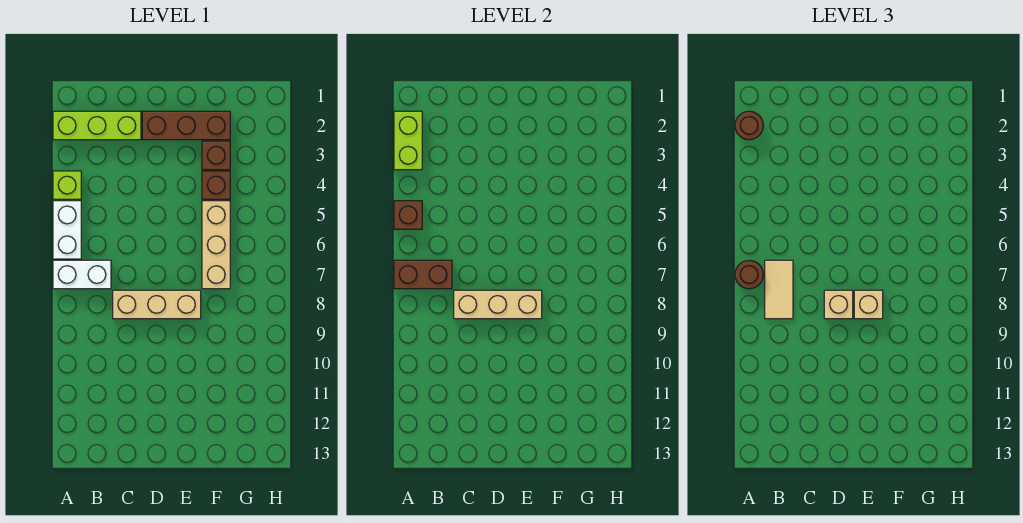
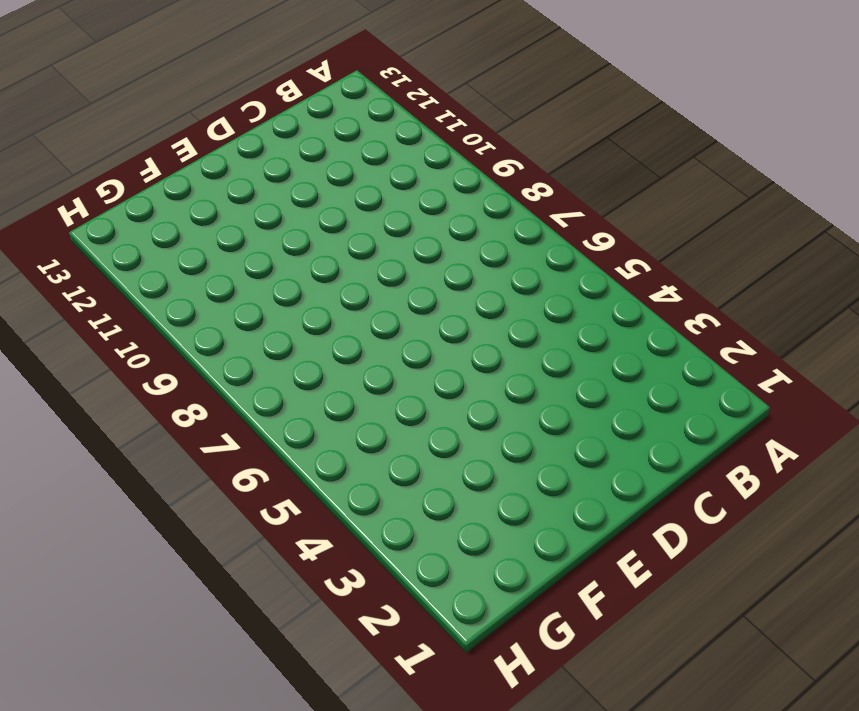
none -> lime 1x3 brick [53,111,141,140]
none -> lime 1x1 brick [53,171,81,199]
none -> white 1x2 brick [53,201,81,259]

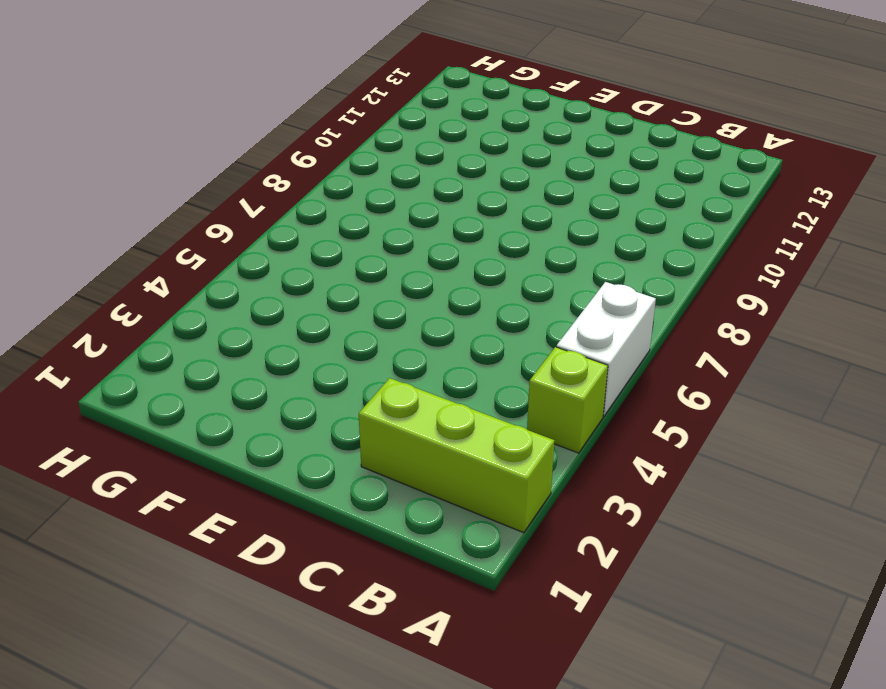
none -> white 1x2 brick [53,260,111,289]
none -> tan 1x3 brick [113,290,201,319]
none -> brown 1x3 brick [142,111,230,140]

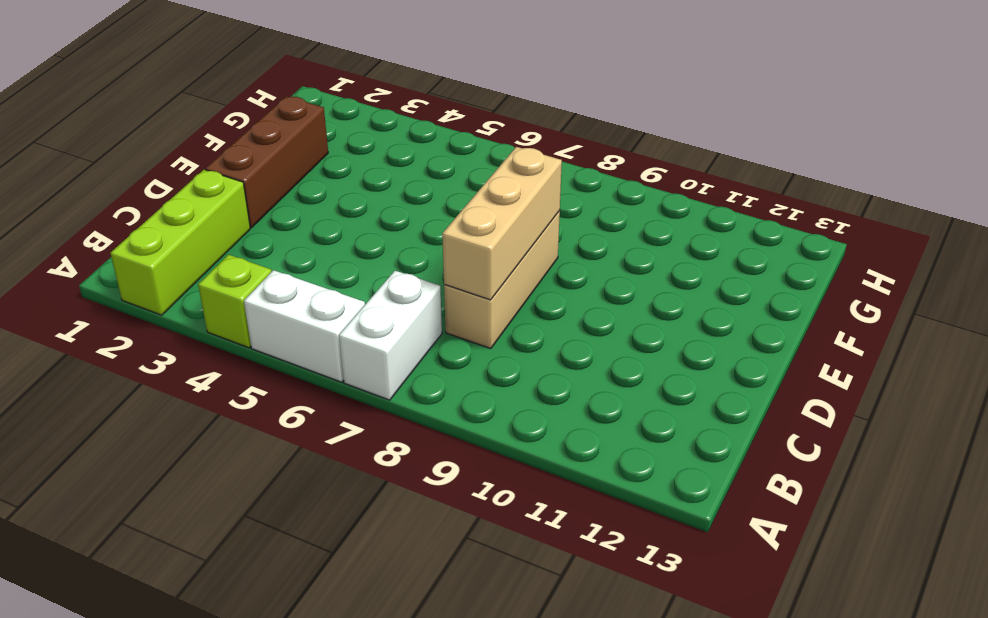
none -> brown 1x1 brick [202,141,230,170]
none -> brown 1x1 brick [202,171,230,199]
none -> tan 1x3 brick [202,201,230,289]

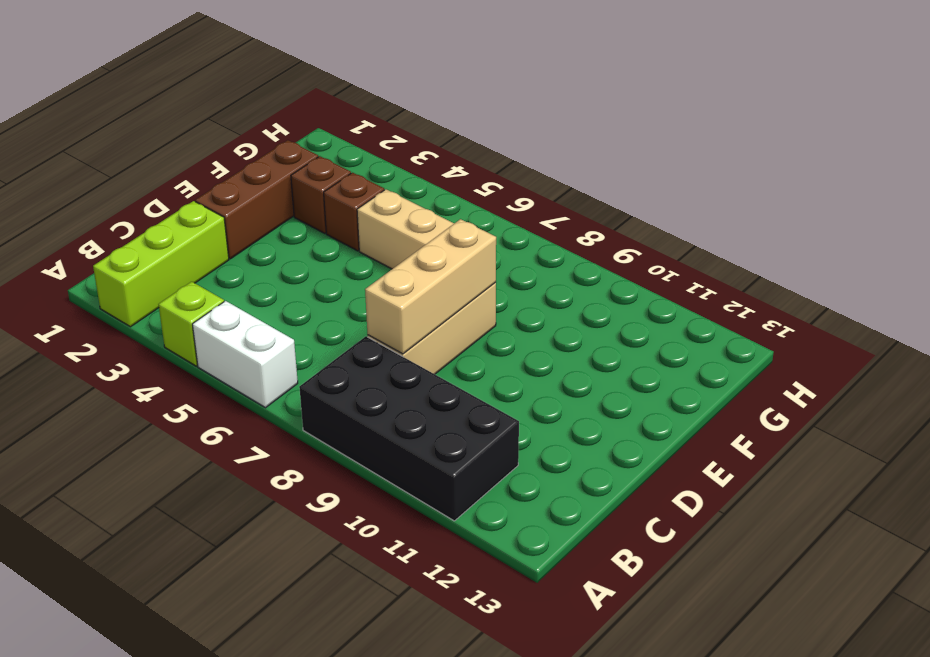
black 2x4 brick [299,336,519,521] -> none
none -> white 1x2 brick [53,260,111,289]
none -> lime 1x2 brick [394,111,422,170]
none -> brown 1x1 brick [394,201,422,229]

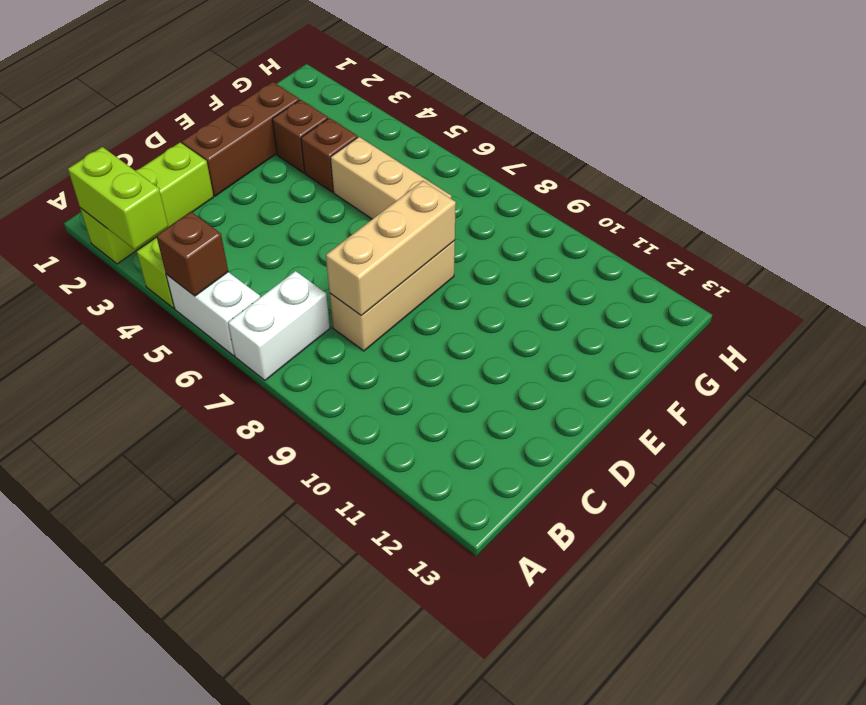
none -> brown 1x2 brick [394,260,452,289]
none -> brown 1x1 round brick [735,111,763,140]
none -> brown 1x1 round brick [735,260,763,289]

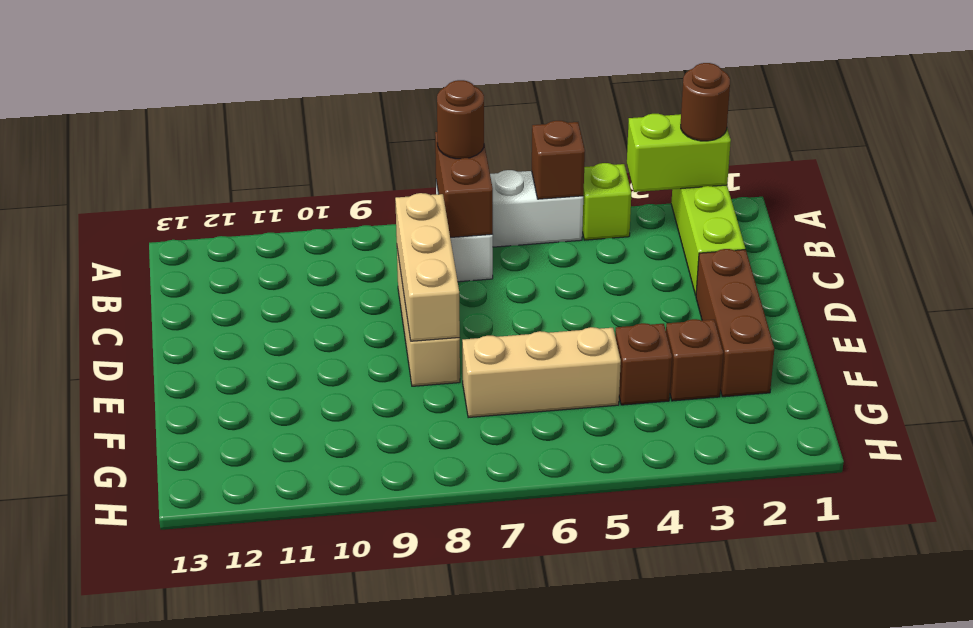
none -> tan 1x2 tile [765,260,793,319]
none -> tan 1x1 brick [824,290,853,319]
none -> tan 1x1 brick [854,290,883,319]

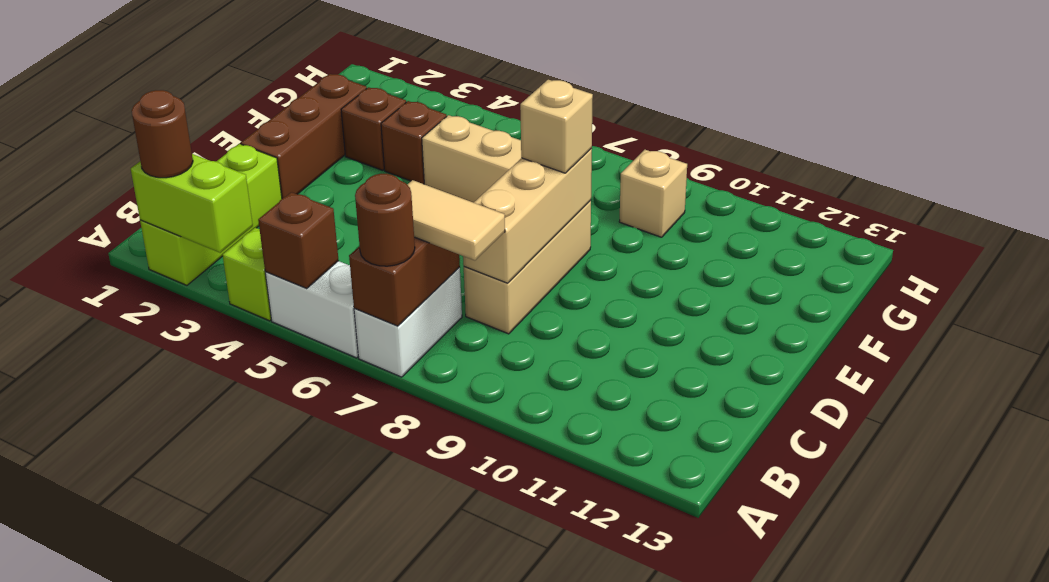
tan 1x1 brick [619,150,687,237] -> tan 1x1 brick moved to [824,290,853,319]

